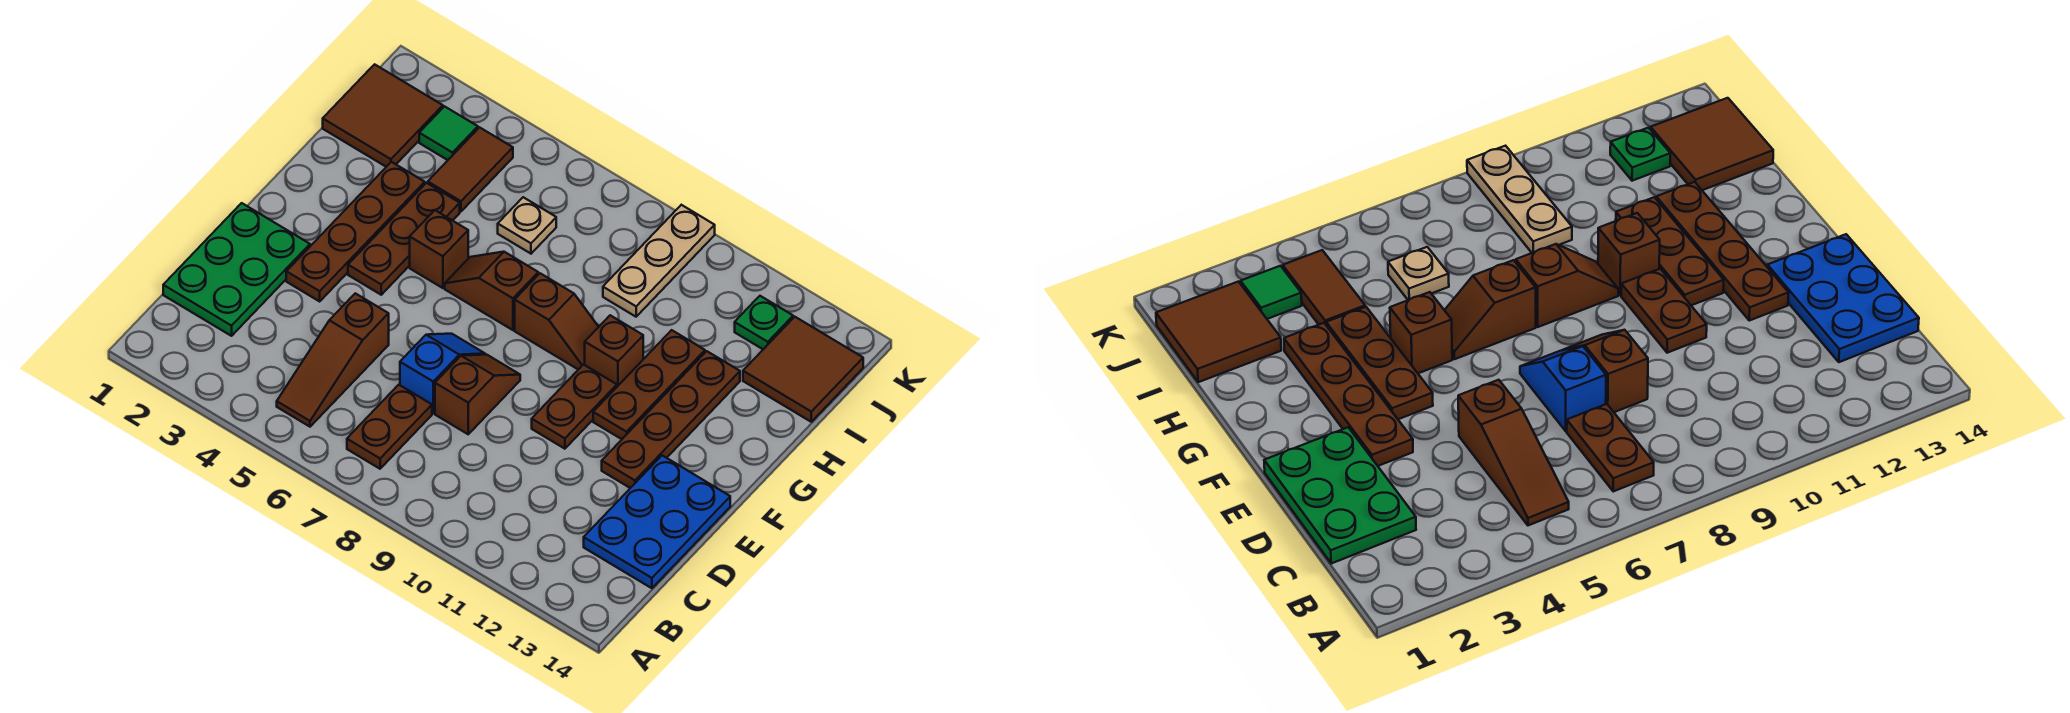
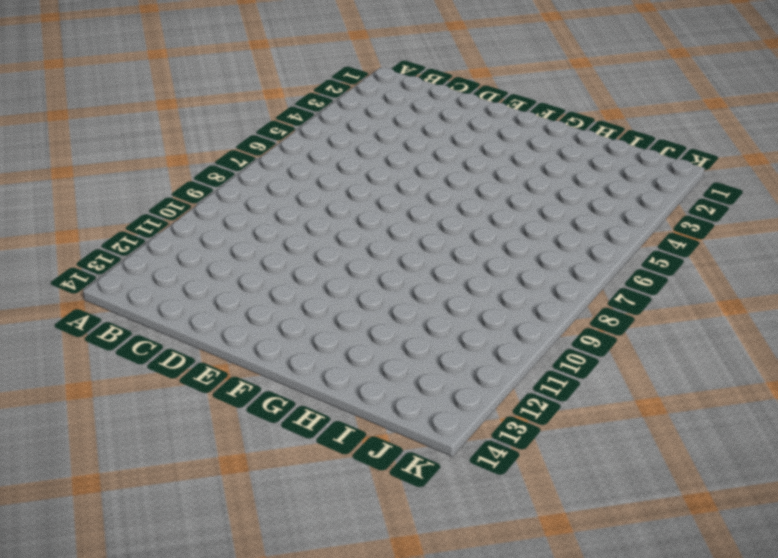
none -> brown 1x3 slope [277,293,389,427]
none -> brown 1x2 plate [347,385,432,469]
none -> green 2x3 plate [163,203,310,336]

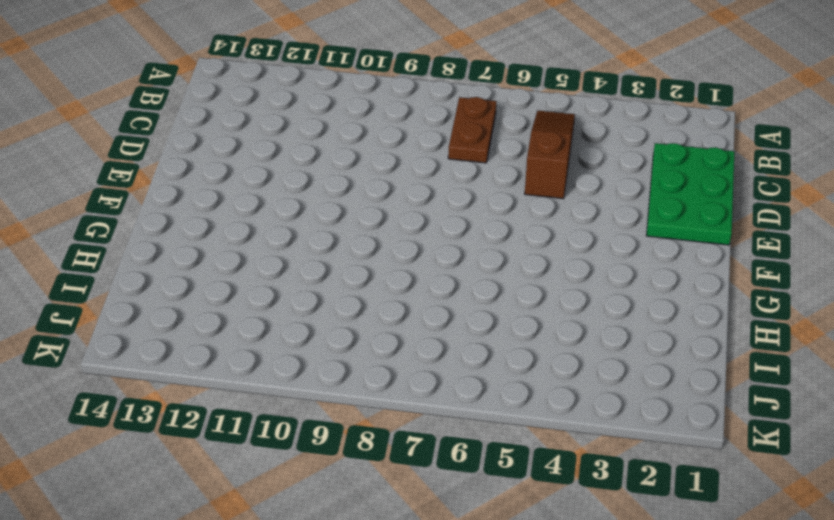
none -> blue 2x3 plate [584,455,730,588]
none -> blue 1x2 slope [400,334,485,413]
none -> brown 1x2 slope [435,355,520,434]

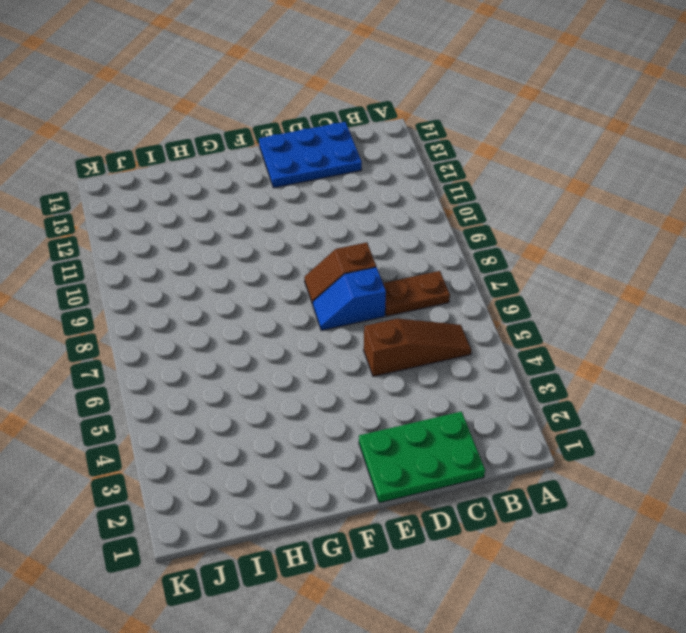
none -> brown 1x4 plate [286,162,425,301]
none -> brown 1x2 plate [532,365,617,449]
none -> brown 1x4 plate [602,351,740,488]

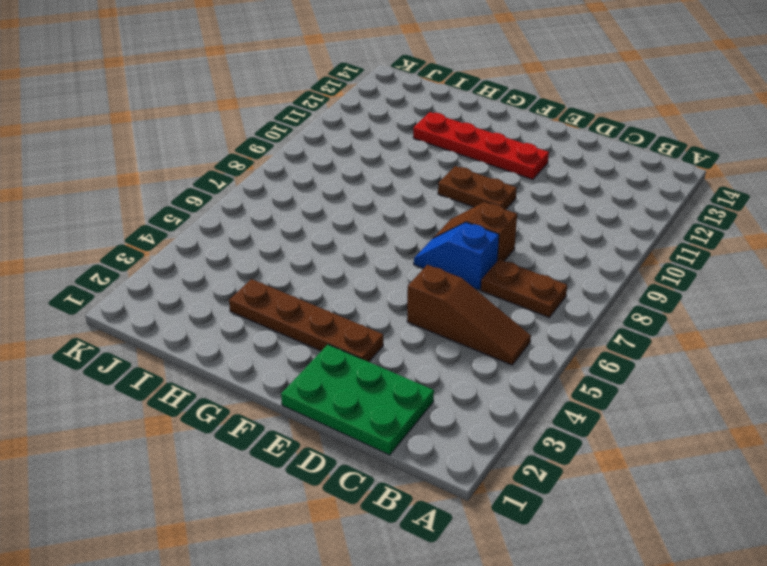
red 1x4 plate [413,112,549,180] -> brown 1x4 plate [602,351,740,488]
none -> blue 2x3 plate [584,455,730,588]
none -> brown 1x3 plate [348,183,460,295]
none -> brown 1x3 plate [593,330,705,439]

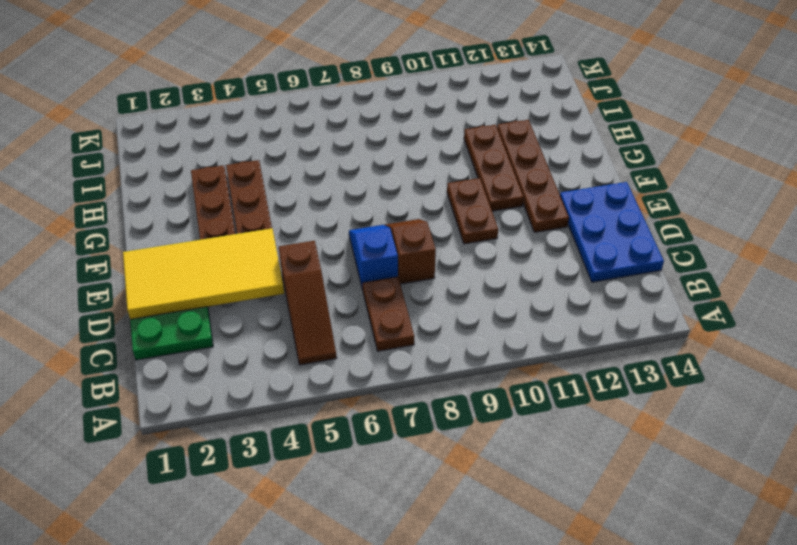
yellow 2x4 tile [123,228,284,319] -> none
none -> brown 1x1 brick [410,210,468,288]
none -> brown 1x2 slope [445,252,538,330]
none -> brown 1x2 slope [515,273,598,370]

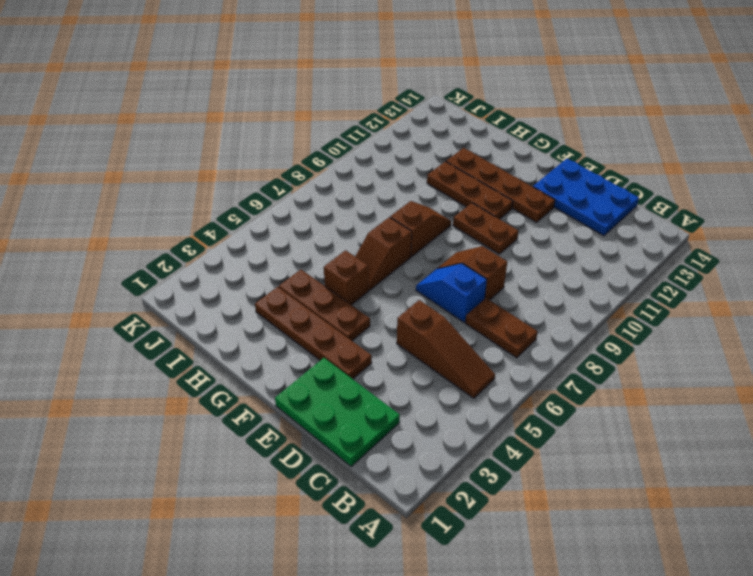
none -> brown 1x1 brick [585,315,643,386]
none -> brown 2x2 tile [323,64,443,167]
none -> brown 1x2 tile [428,127,513,212]

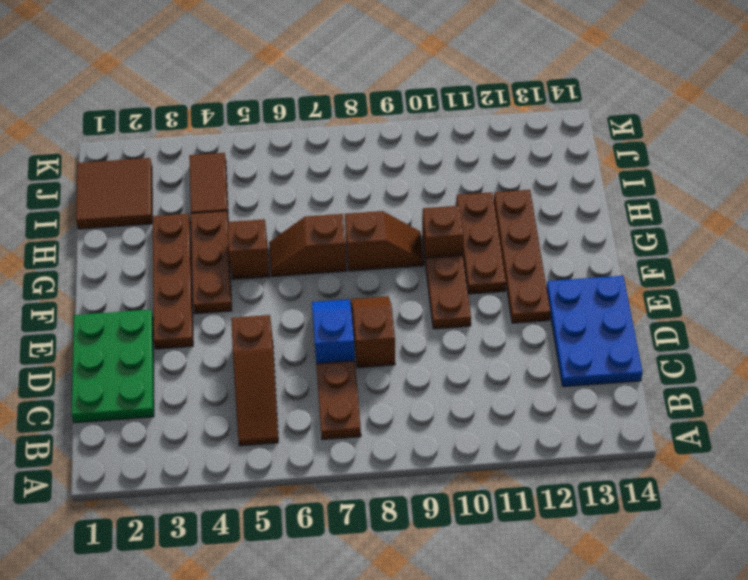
none -> tan 1x1 plate [498,197,556,254]
none -> tan 1x3 plate [603,205,715,317]
none -> brown 2x2 tile [743,317,863,422]

